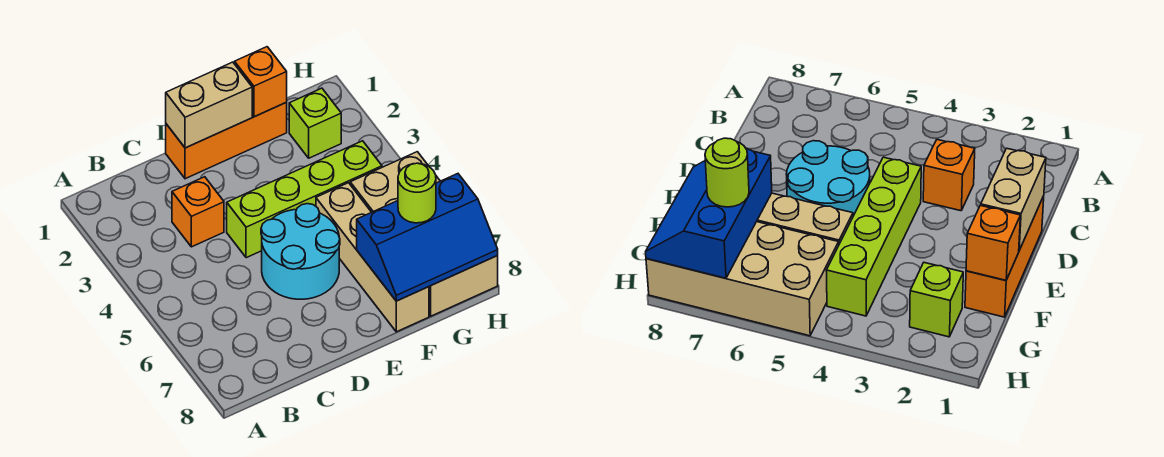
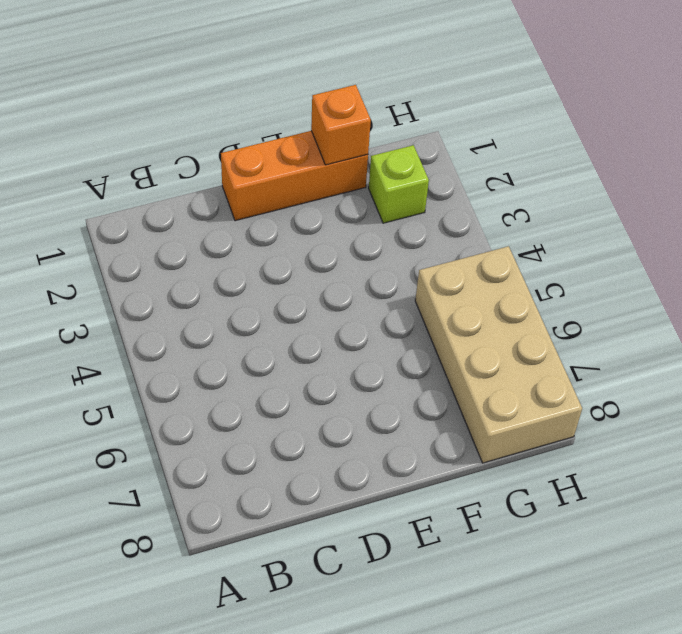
none -> orange 1x1 brick [172,177,224,247]
none -> lime 1x4 brick [227,141,382,258]

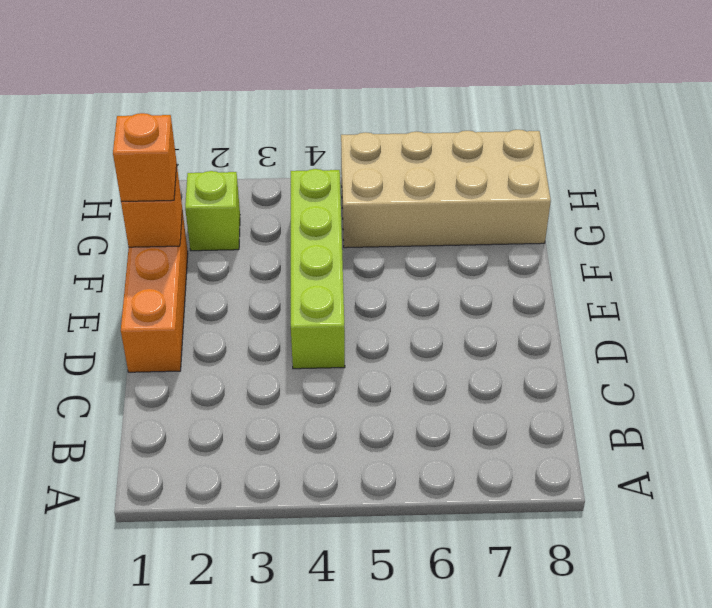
orange 1x1 brick [113,113,177,202] -> orange 1x1 brick moved to [172,177,224,247]
none -> cyan 2x2 round brick [261,204,340,299]
none -> tan 1x4 brick [316,183,429,332]

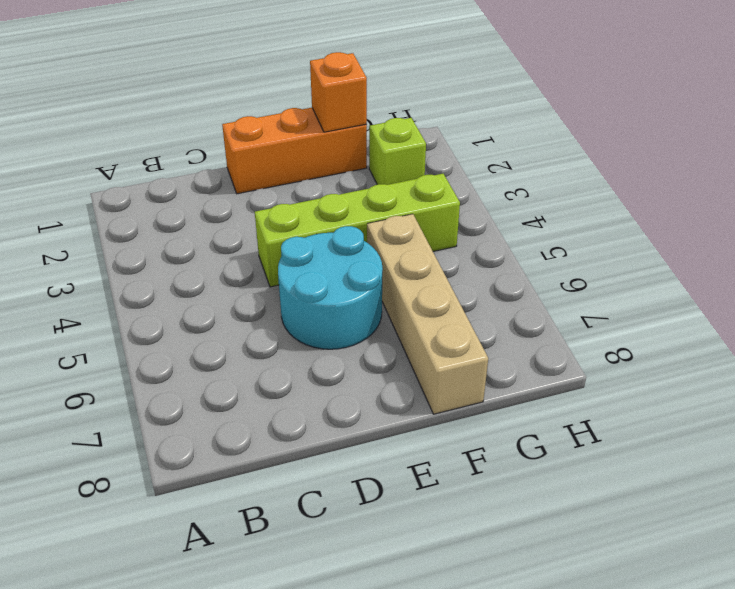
none -> orange 1x1 brick [172,177,224,247]
none -> tan 2x4 brick [350,152,498,316]

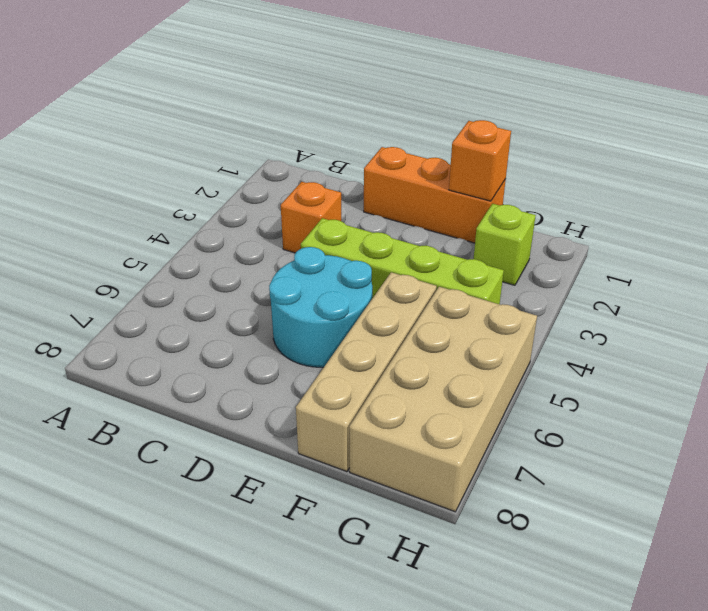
none -> tan 1x2 brick [166,62,252,148]
none -> blue 2x3 slope [357,174,498,301]

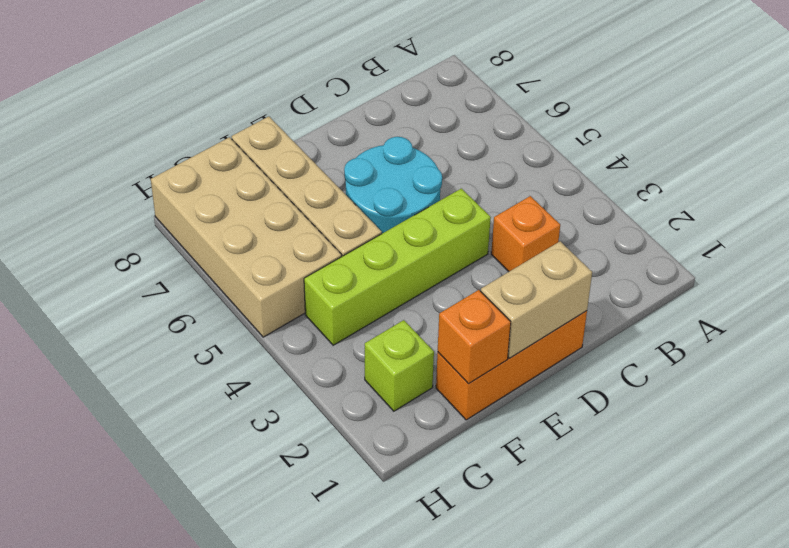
none -> blue 2x3 slope [357,174,498,301]
none -> lime 1x1 round brick [398,163,436,223]

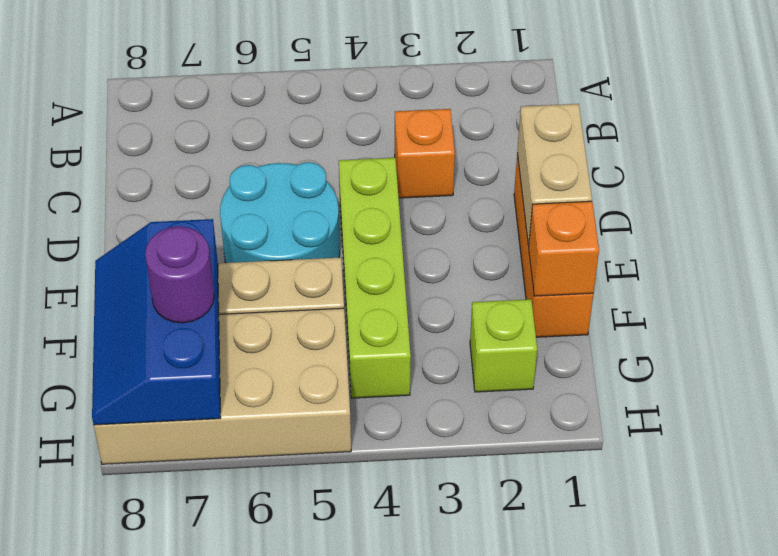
purple 1x1 round brick [145,226,214,323] -> lime 1x1 round brick [398,163,436,223]

